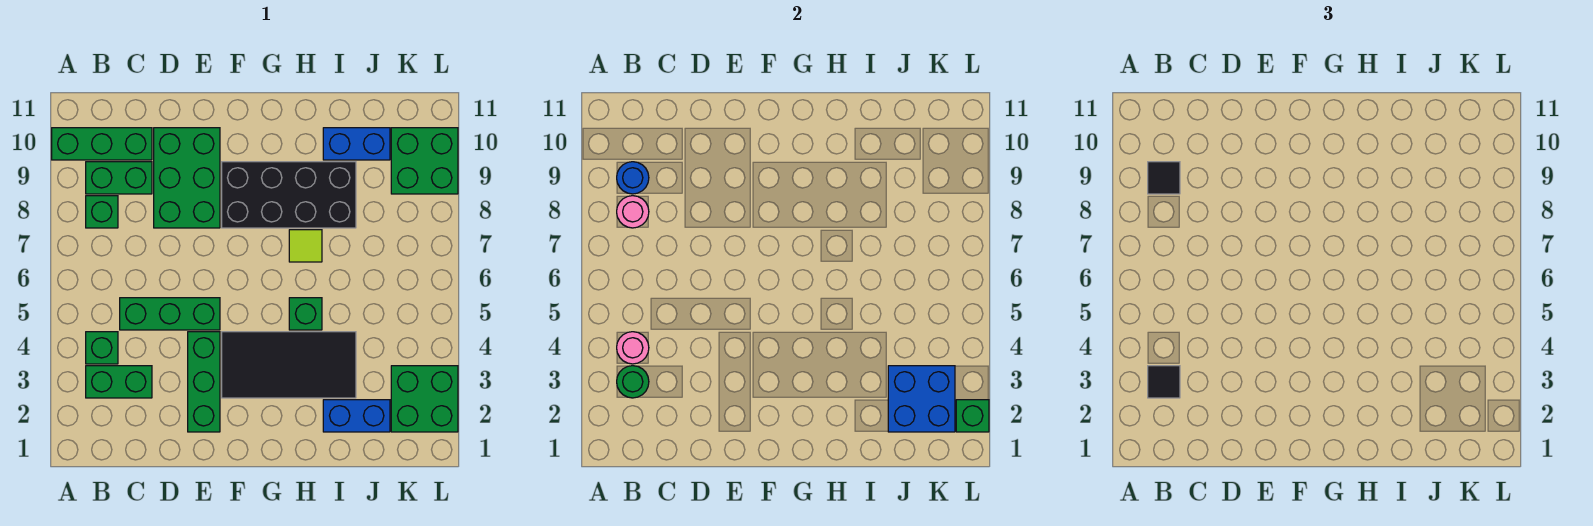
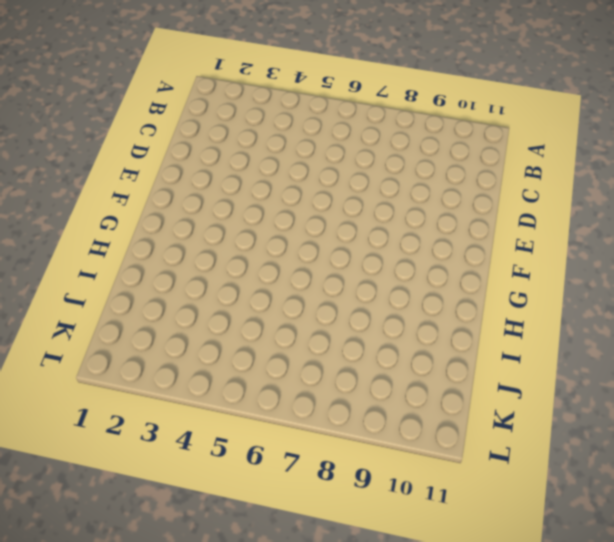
none -> green 1x3 brick [52,128,152,160]
none -> green 1x2 brick [86,366,152,398]
none -> green 1x1 brick [86,332,118,364]

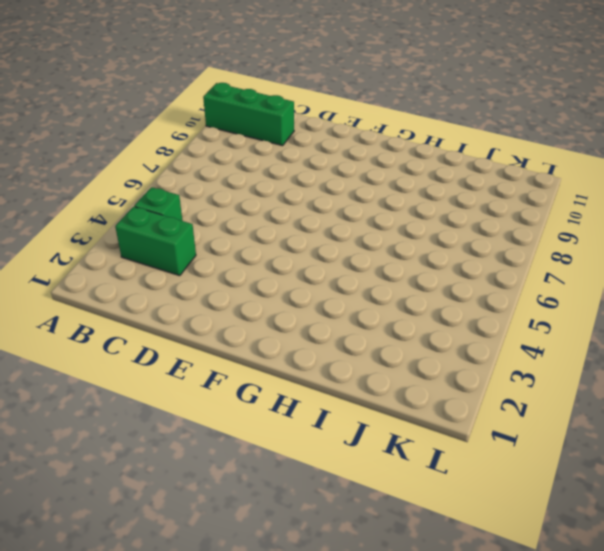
none -> green 1x1 brick [86,196,118,228]
none -> green 1x2 brick [86,162,152,194]
none -> green 1x3 brick [120,298,220,330]

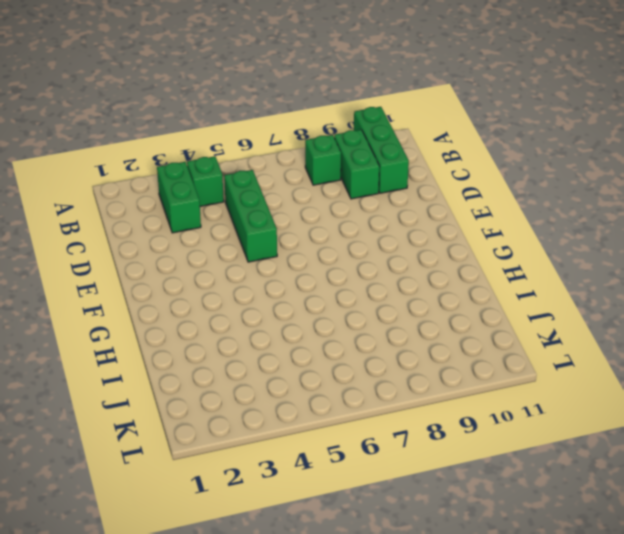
none -> green 2x3 brick [154,128,220,228]
none -> green 1x3 brick [188,332,220,432]
none -> black 2x4 tile [222,332,356,398]

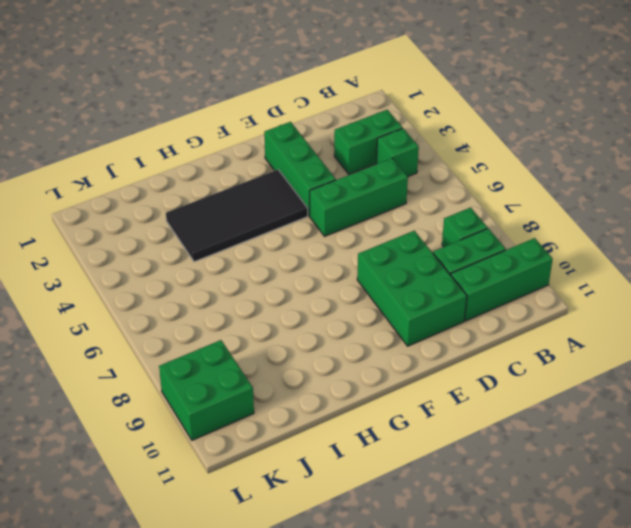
none -> black 2x4 brick [222,162,356,228]
none -> green 1x1 brick [289,298,322,330]
none -> lime 1x1 tile [289,230,322,262]

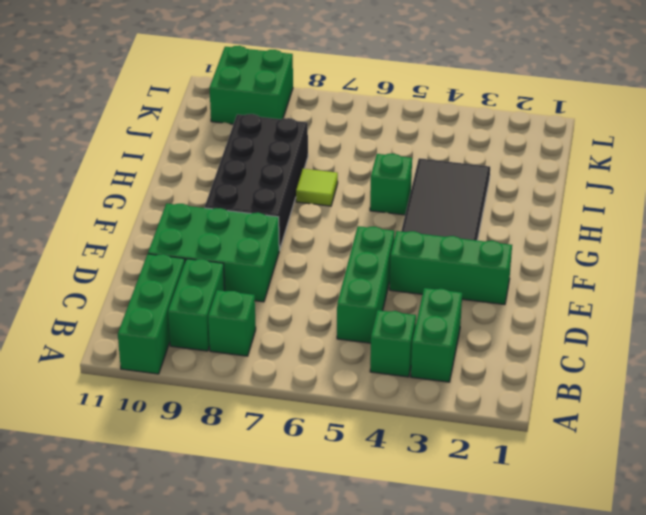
none -> blue 1x2 brick [323,400,390,432]
none -> blue 1x2 brick [323,128,390,160]
none -> green 2x2 brick [391,366,458,432]

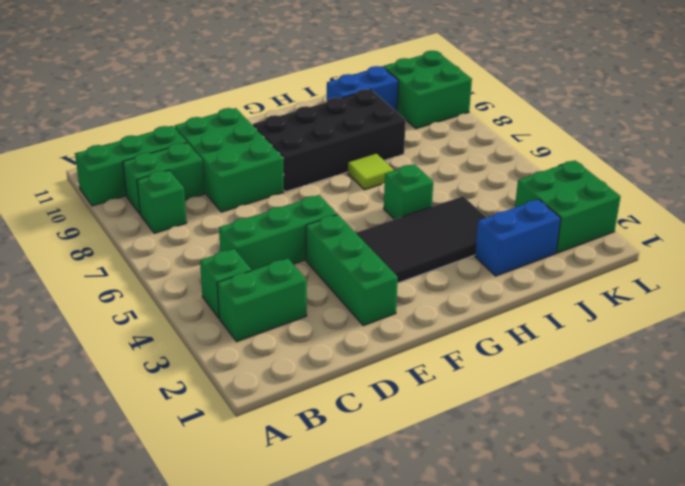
none -> green 1x1 round brick [617,366,649,398]
none -> pink 1x1 round brick [617,332,649,364]
none -> pink 1x1 round brick [617,196,649,228]

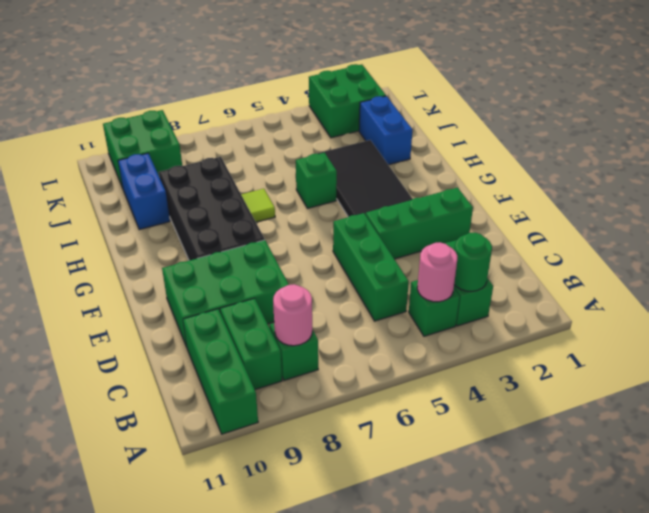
none -> blue 1x1 round brick [617,162,649,194]
none -> blue 2x2 brick [888,366,955,432]
none -> green 1x1 brick [956,400,989,432]

